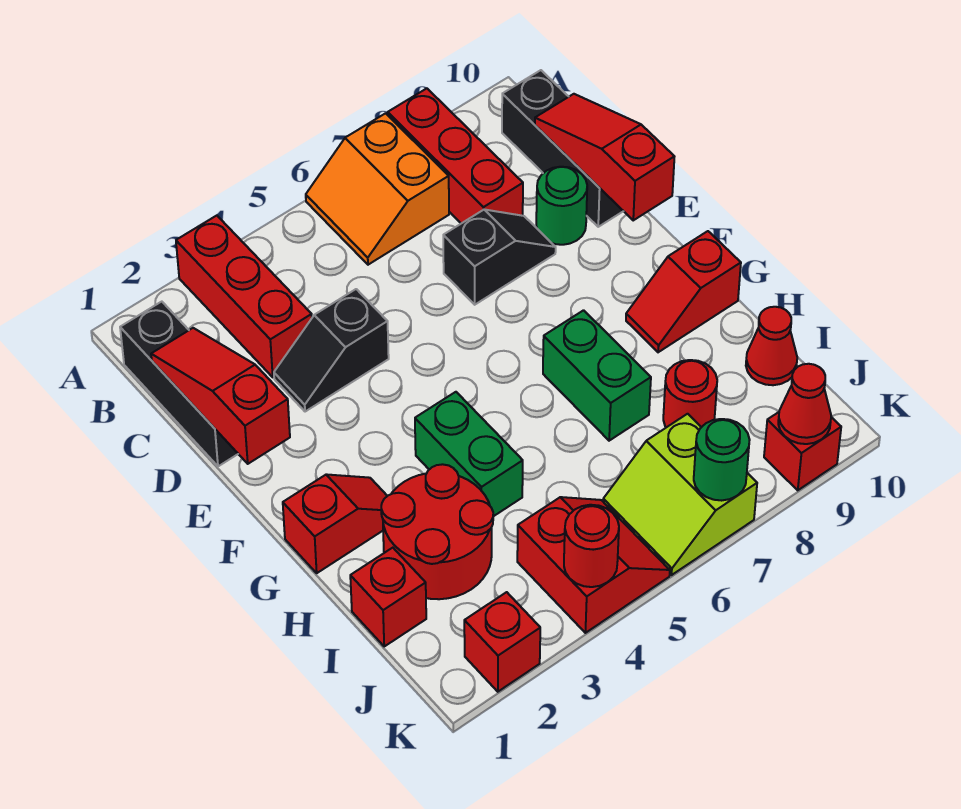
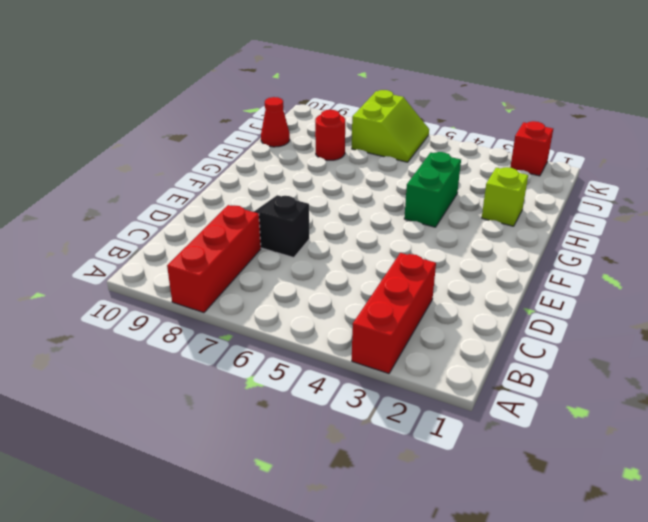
lime 1x1 brick [482,167,528,226] -> red 2x2 round brick [381,464,493,599]
none -> orange 2x2 slope [306,113,449,265]
none -> black 1x3 brick [120,302,238,466]
none -> black 1x3 brick [502,70,623,227]

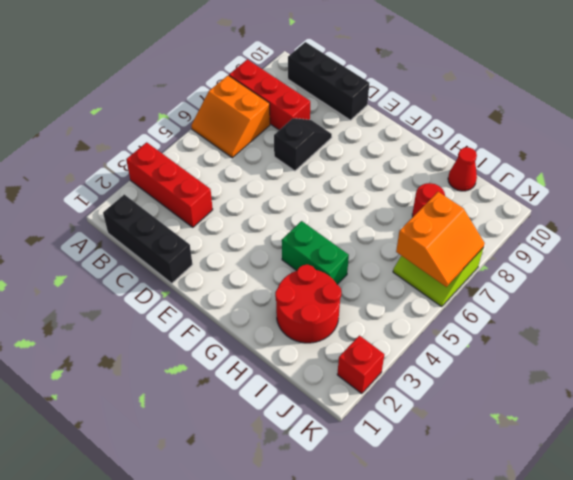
orange 2x2 slope [396,192,485,287] -> green 1x1 round brick [694,419,750,501]
none -> black 1x2 slope [274,289,389,412]
none -> green 1x1 round brick [536,167,587,245]
none -> red 1x2 slope [283,474,387,573]

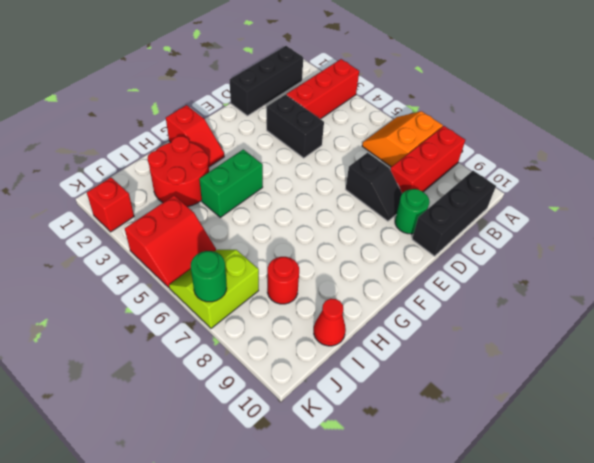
black 1x2 brick [267,95,324,158] -> black 1x2 slope [274,289,389,412]
none -> green 1x2 brick [543,310,651,441]
none -> red 1x2 slope [626,231,741,352]
none -> red 1x1 brick [350,548,426,646]

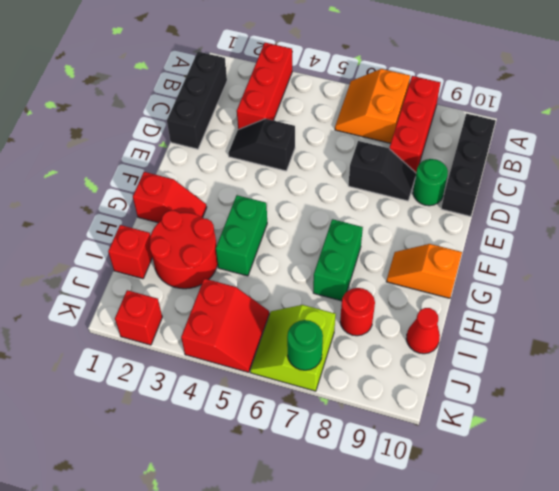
orange 1x2 slope [386,244,462,298] -> red 1x2 slope [626,231,741,352]
none -> red 1x1 brick [764,412,841,490]
none -> red 1x3 slope [151,328,290,464]
none -> red 1x3 slope [535,94,674,220]

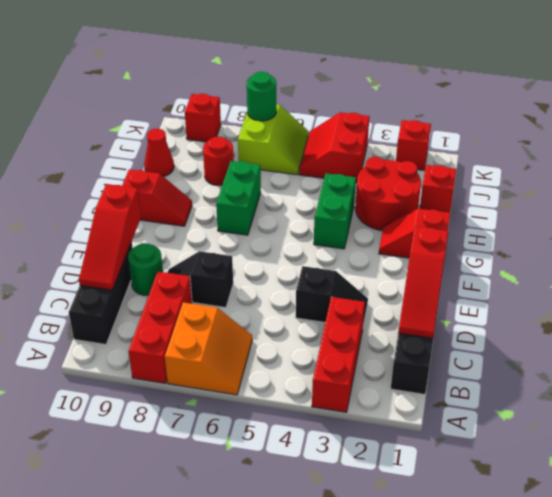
none -> red 1x1 round brick [564,505,619,587]
none -> red 1x1 cone [778,364,831,444]

